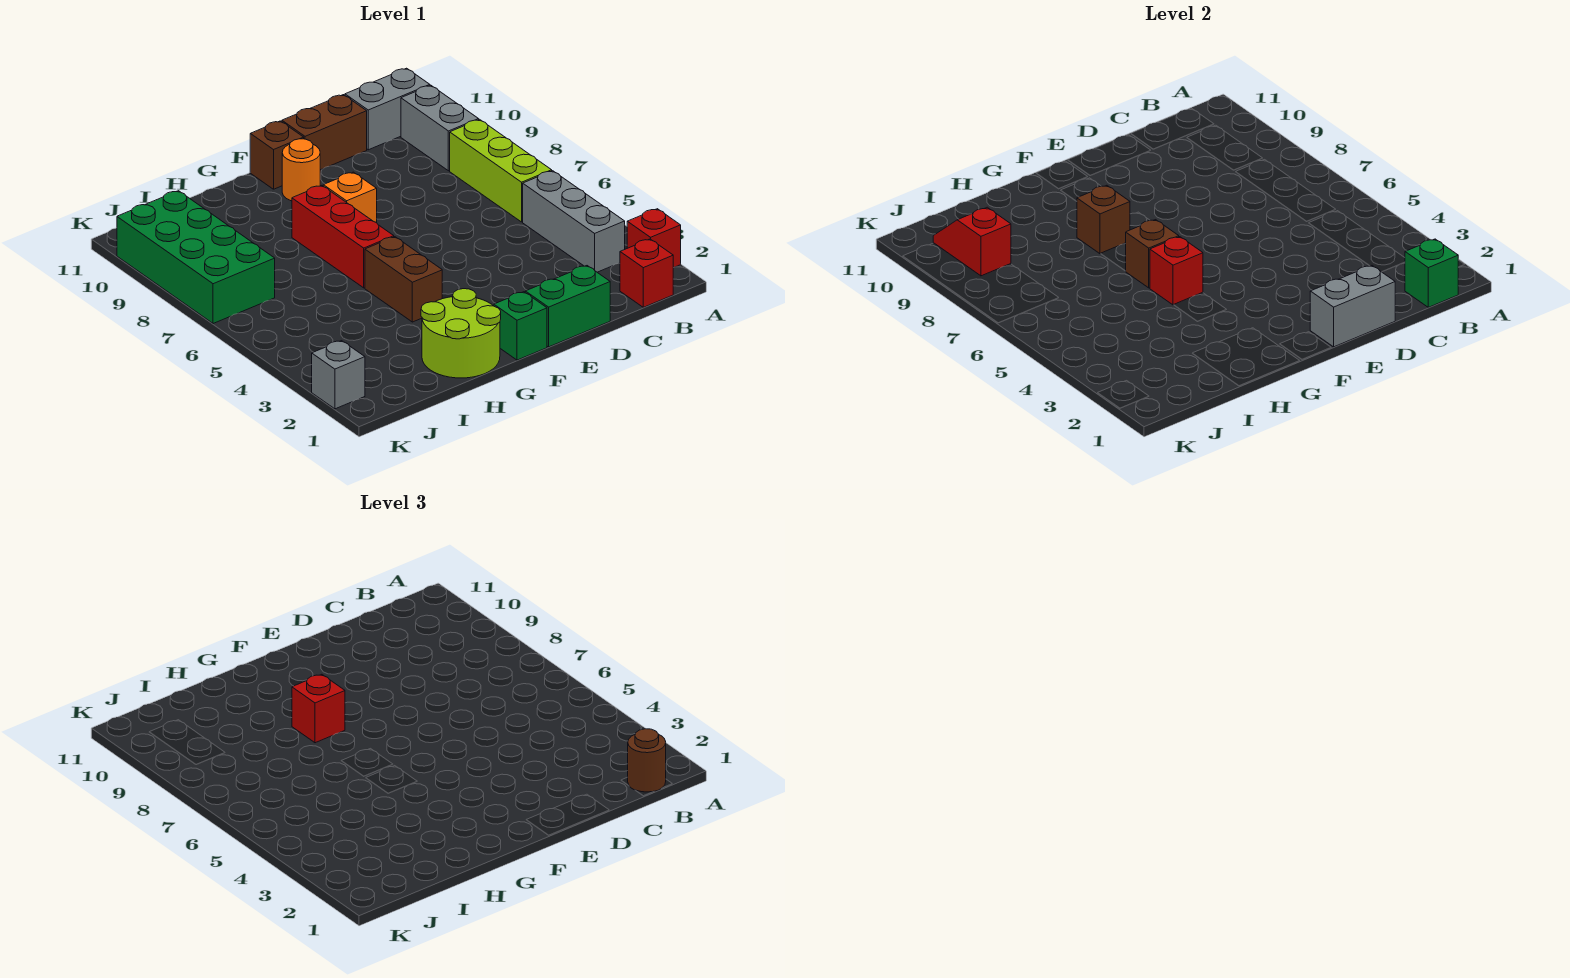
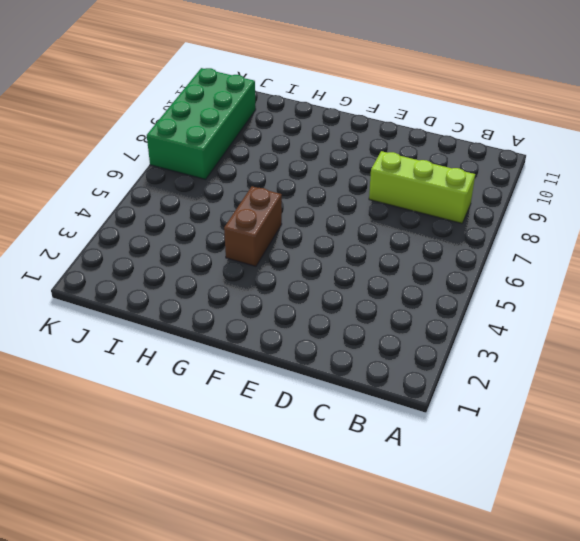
lime 1x3 brick [369,151,475,224] -> lime 1x3 brick turned to [450,119,552,222]
none -> red 1x1 brick [627,209,681,268]
none -> red 1x1 brick [620,239,673,307]
none -> grey 1x3 brick [523,171,625,272]

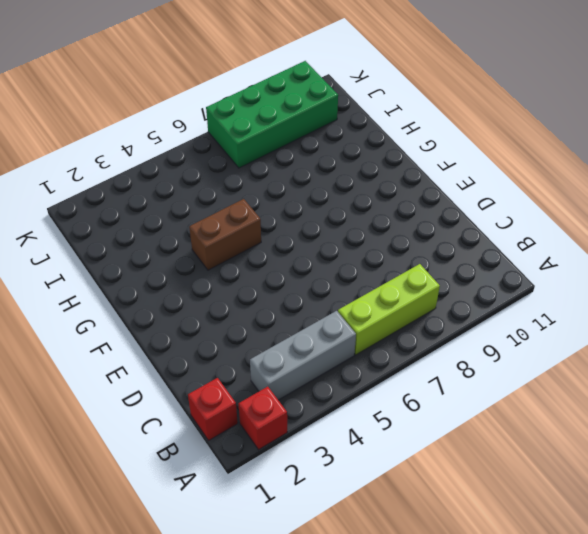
none -> grey 1x2 brick [401,85,479,171]
none -> grey 1x2 brick [345,68,430,150]
none -> green 1x2 brick [525,266,610,347]

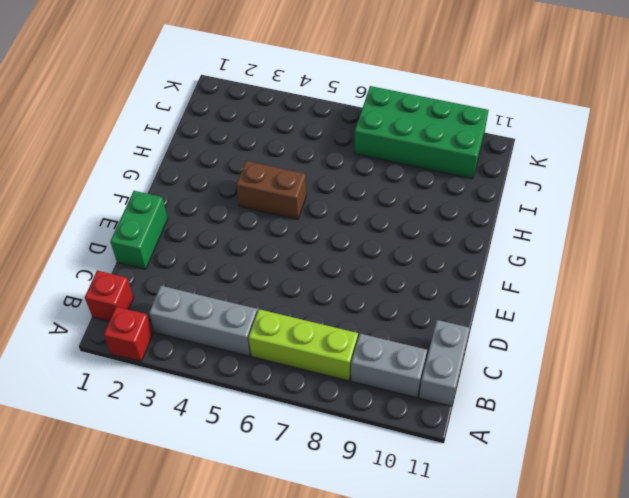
none -> brown 1x2 brick [282,95,367,170]
none -> green 1x1 brick [494,292,547,360]
none -> orange 1x1 brick [323,172,377,223]

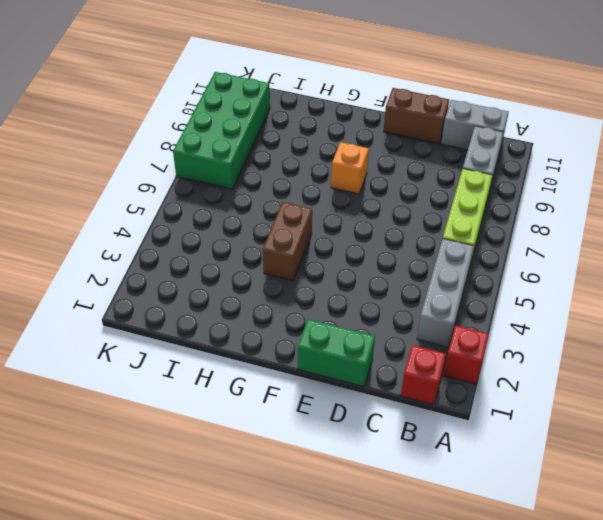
none -> green 1x1 brick [494,292,547,360]
none -> orange 1x1 round brick [282,139,320,201]
none -> brown 1x1 brick [250,121,304,189]

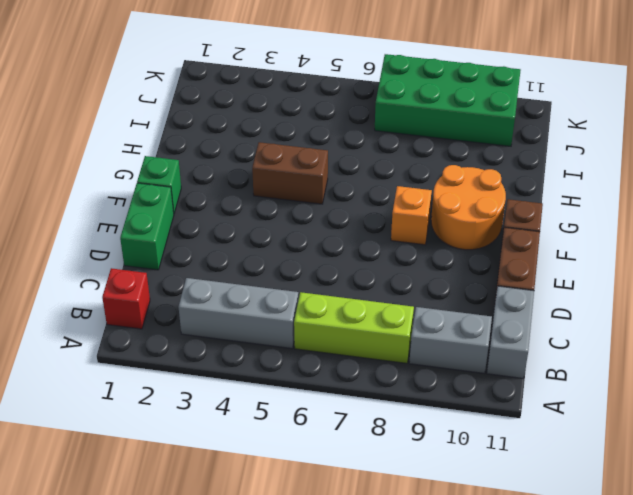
orange 2x2 round brick [431,165,506,250] -> orange 1x1 round brick [282,139,320,201]
none -> red 1x1 brick [627,209,681,268]
none -> lime 2x2 round brick [421,289,501,378]
none -> red 1x3 brick [292,185,394,288]

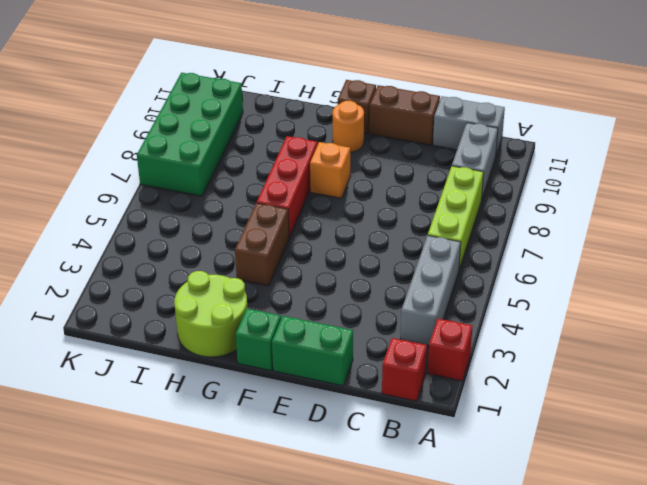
none -> grey 1x1 brick [312,341,365,409]
none -> green 1x1 brick [1405,239,1458,307]
none -> grey 1x2 brick [1310,266,1395,347]

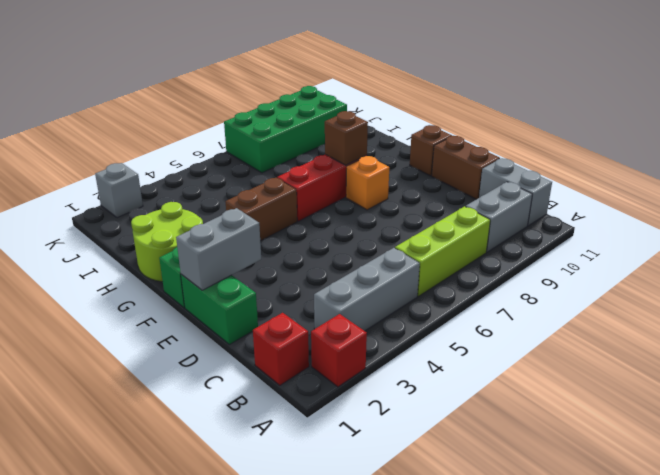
grey 1x2 brick [176,208,261,290] -> grey 1x2 brick turned to [1310,266,1395,347]
none -> orange 1x1 round brick [282,139,320,201]
none -> green 1x1 brick [1405,239,1458,307]
none -> red 1x1 brick [1150,237,1203,305]

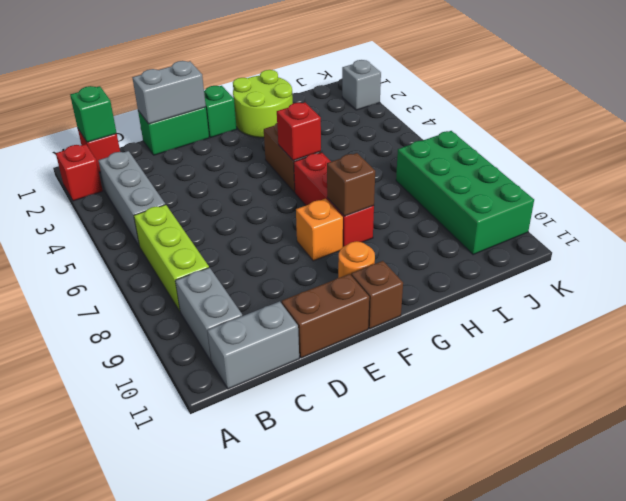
none -> brown 1x1 brick [1126,220,1179,288]
none -> red 1x2 slope [933,207,1011,276]
none -> brown 1x1 round brick [628,729,666,792]

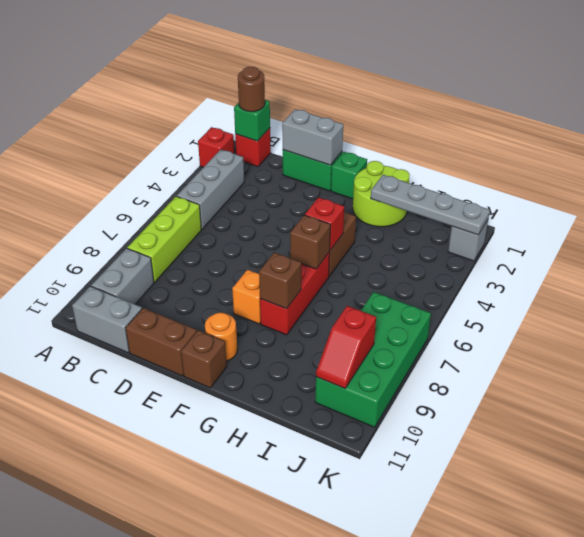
grey 1x4 plate [371,175,490,235] -> none
none -> red 1x1 brick [292,674,345,743]

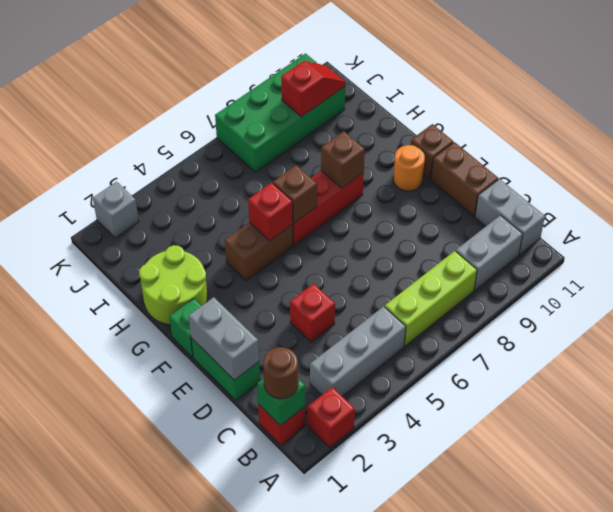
red 1x1 brick [290,284,335,342] -> red 1x1 brick moved to [292,674,345,743]
none -> orange 1x1 brick [323,172,377,223]

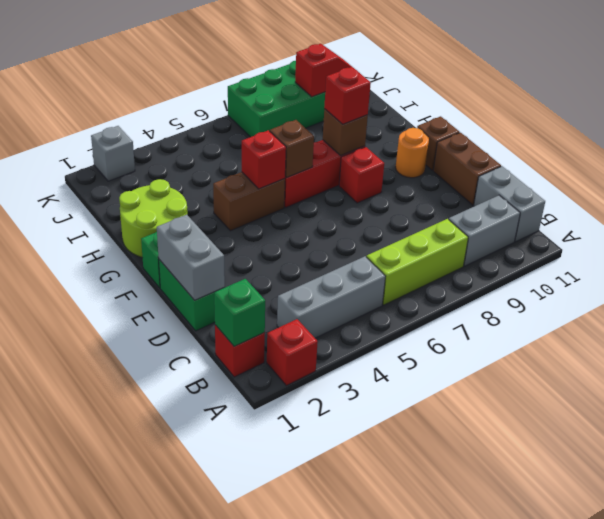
red 1x1 brick [339,147,384,203] -> orange 1x1 brick [323,172,377,223]
none -> brown 1x1 round brick [628,729,666,792]

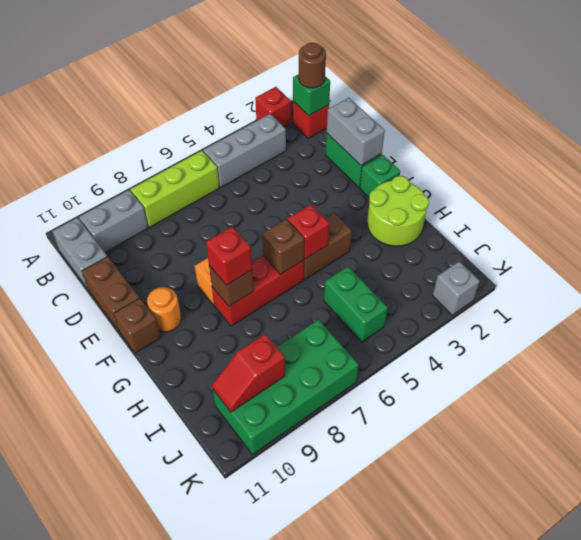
green 1x2 brick [324,266,388,342] -> none

